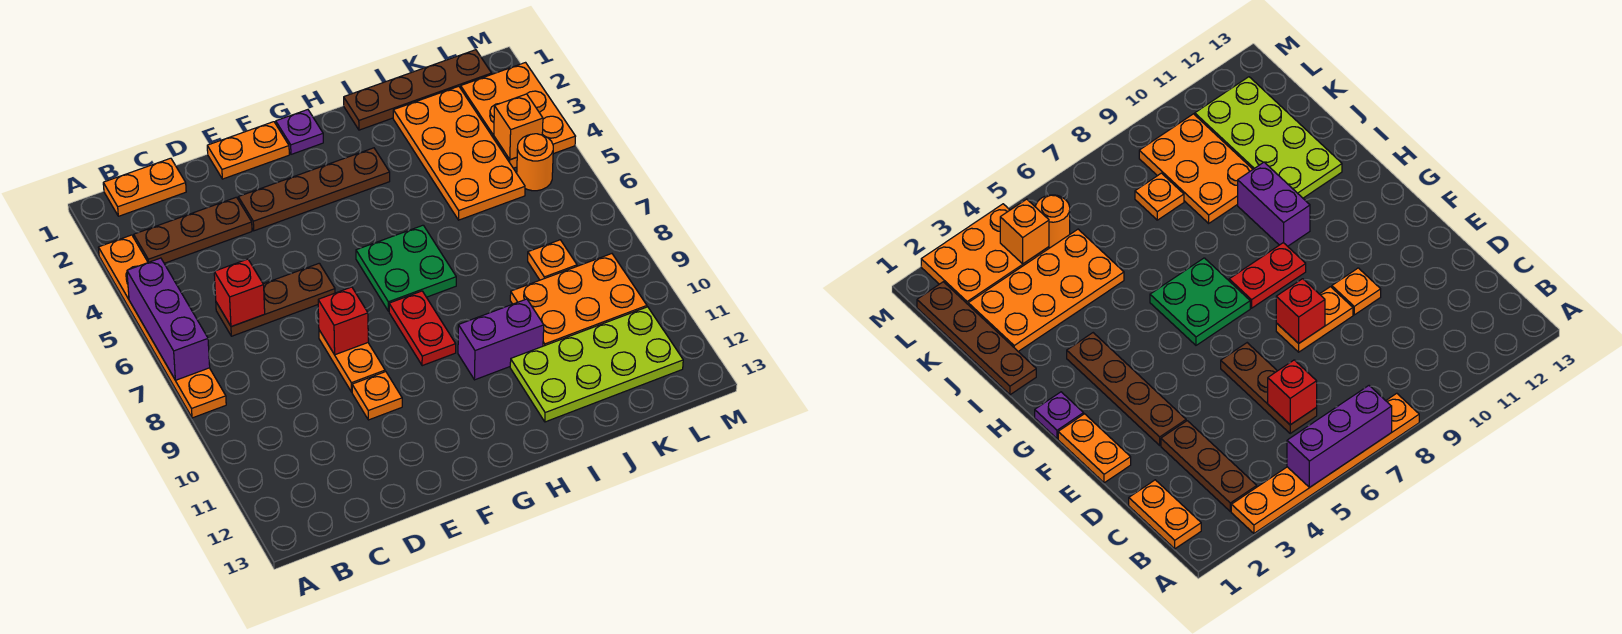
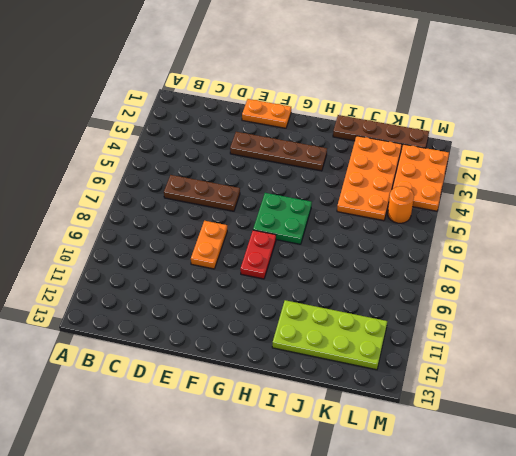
none -> orange 1x6 plate [99,235,226,418]
none -> orange 1x2 plate [103,158,186,216]
none -> brown 1x3 plate [134,197,252,263]

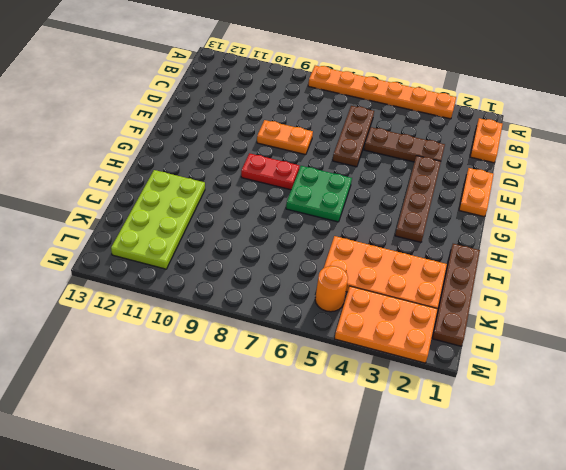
brown 1x3 plate [364,127,445,162] -> brown 1x3 plate turned to [134,197,252,263]
none -> orange 1x1 plate [352,372,402,420]
none -> purple 1x1 plate [276,110,323,154]
none -> purple 1x2 brick [458,299,544,380]

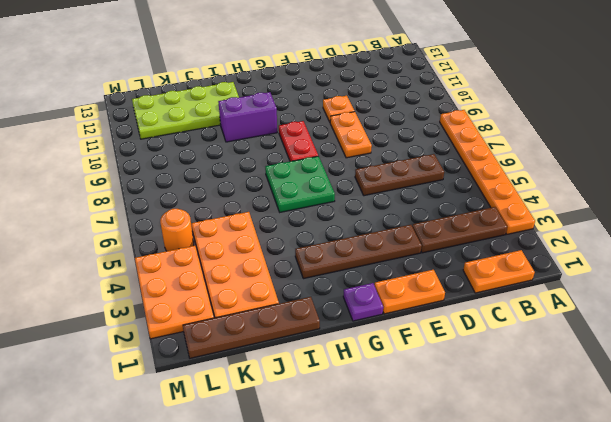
none -> orange 2x3 plate [510,254,647,346]
none -> orange 1x1 plate [528,240,577,280]
none -> purple 1x3 brick [127,258,210,380]

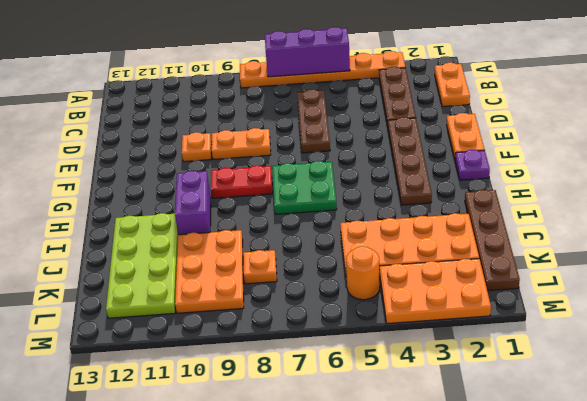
none -> red 1x1 brick [214,259,265,327]
none -> red 1x1 brick [318,287,368,355]
none -> orange 1x1 brick [494,94,543,160]

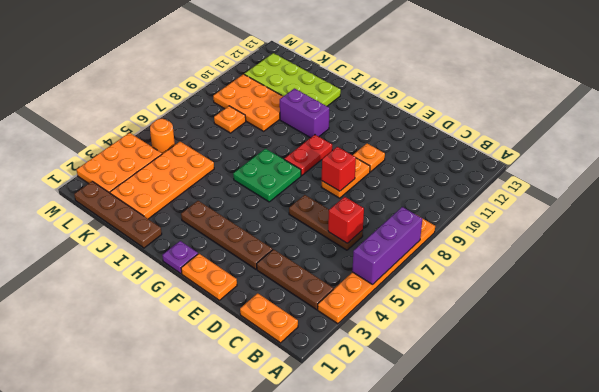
none -> orange 1x1 brick [494,94,543,160]

